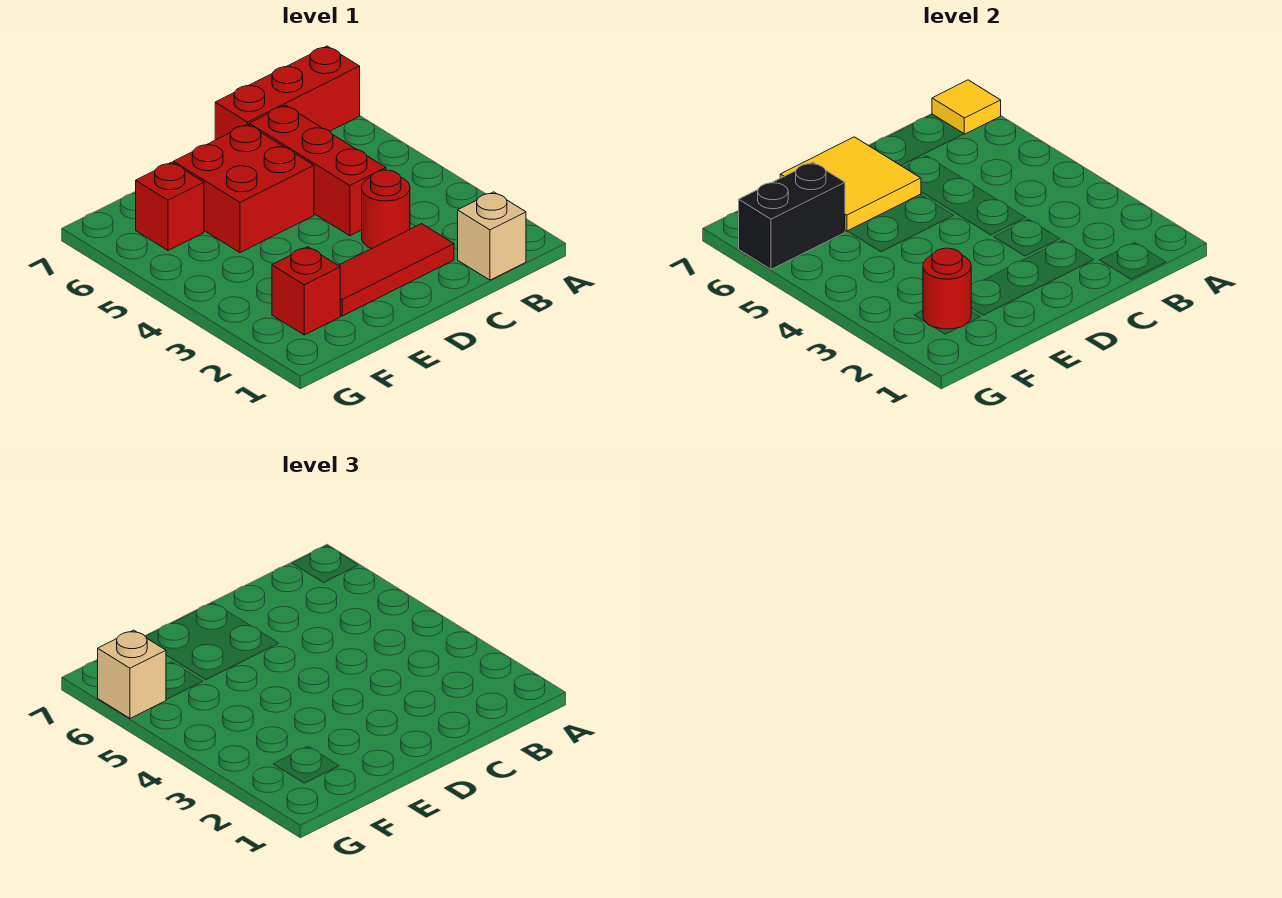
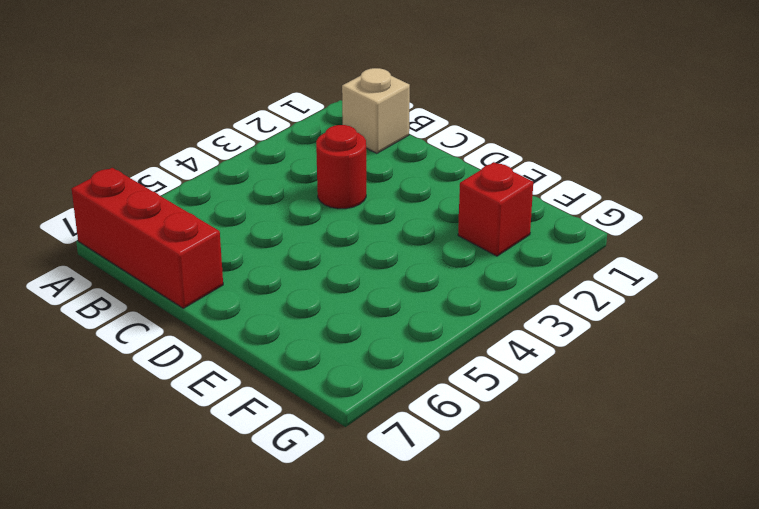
none -> red 1x3 tile [338,224,454,316]
none -> red 1x3 brick [249,105,386,236]
none -> red 2x2 brick [173,124,314,253]

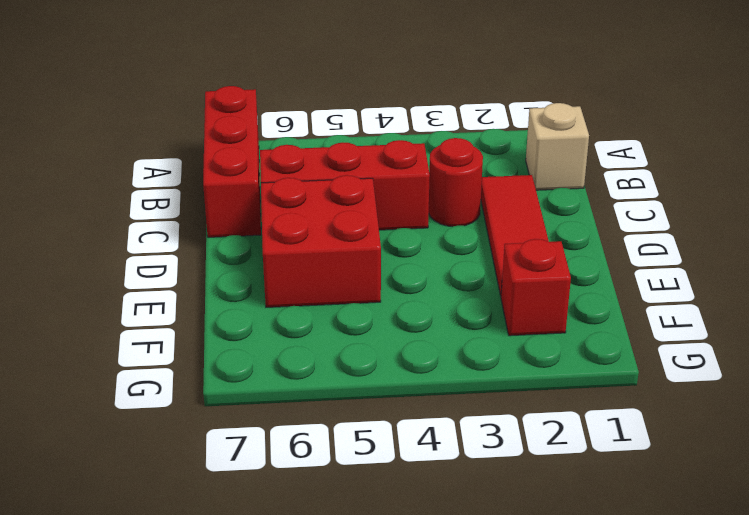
none -> red 1x1 brick [136,162,204,250]
none -> yellow 1x1 tile [932,80,1001,134]
none -> yellow 2x2 tile [780,137,921,231]

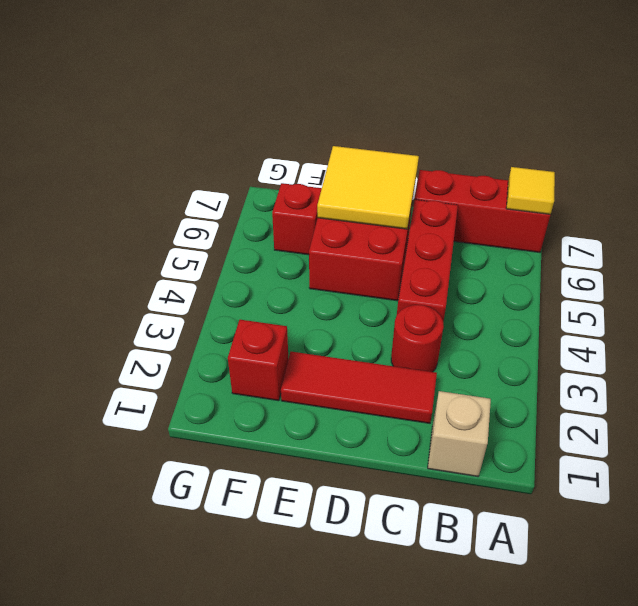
none -> red 1x1 round brick [923,248,971,329]
none -> black 1x2 brick [739,162,845,269]
none -> tan 1x1 brick [98,630,166,718]

